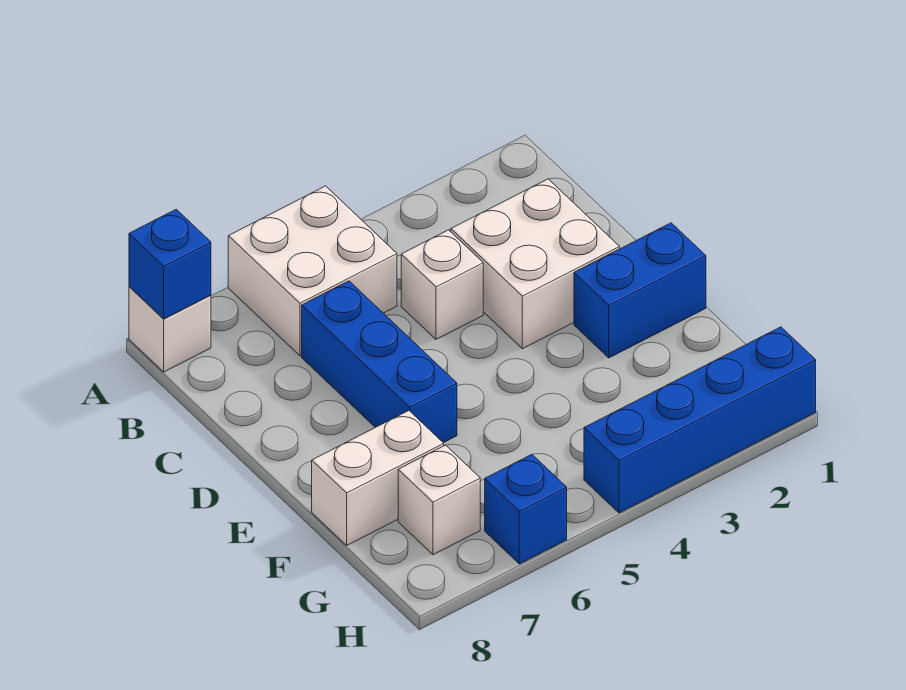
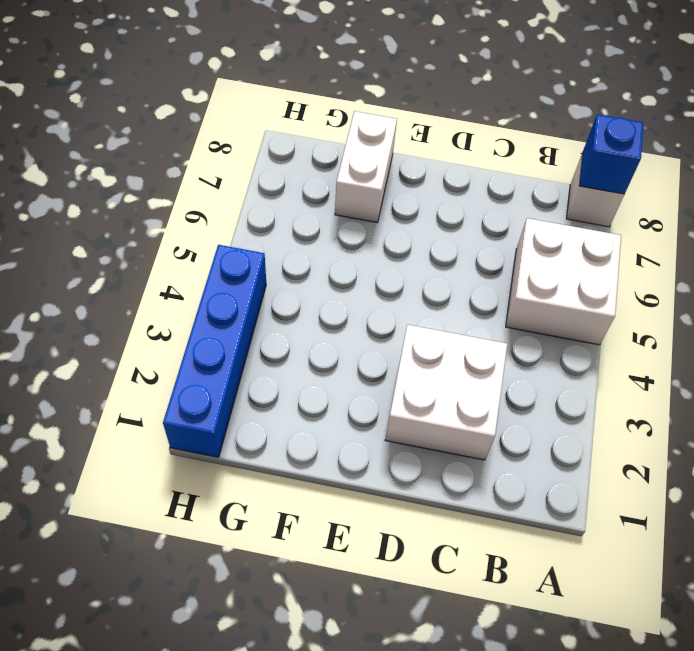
none -> white 1x1 brick [401,230,483,339]
none -> blue 1x3 brick [302,281,457,443]

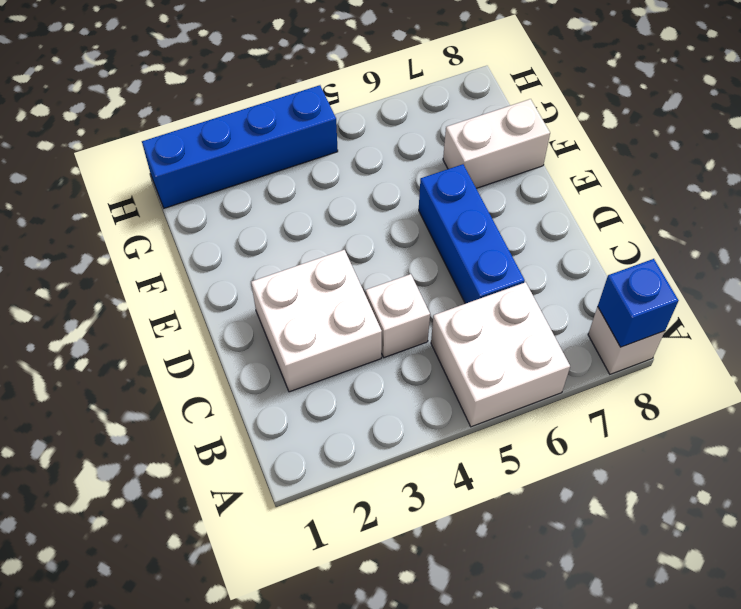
none -> blue 1x2 brick [574,223,706,358]
none -> white 1x1 brick [398,445,480,555]

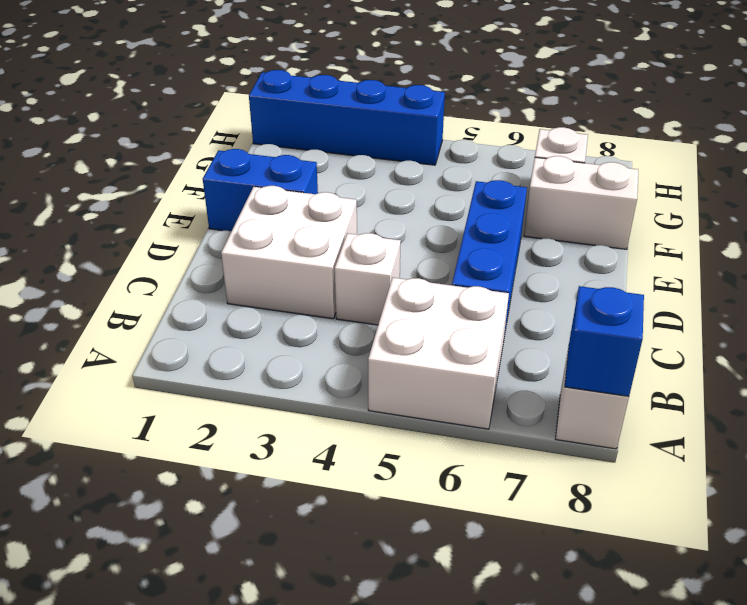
none -> blue 1x1 brick [485,454,567,564]

